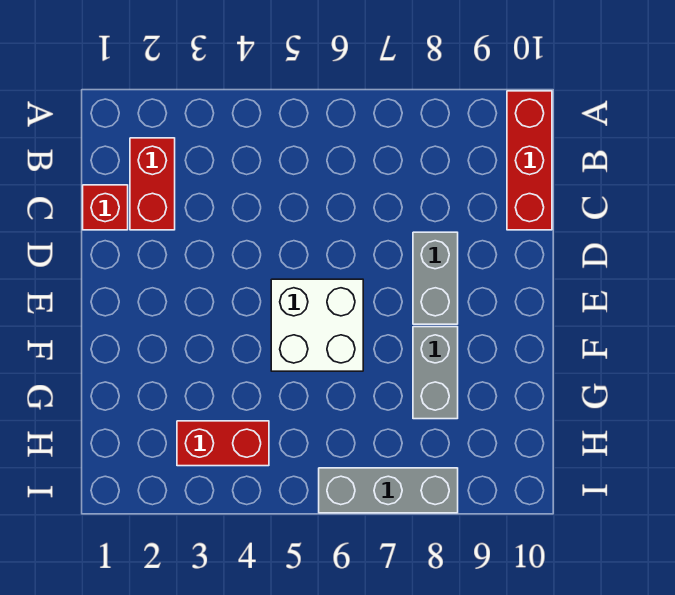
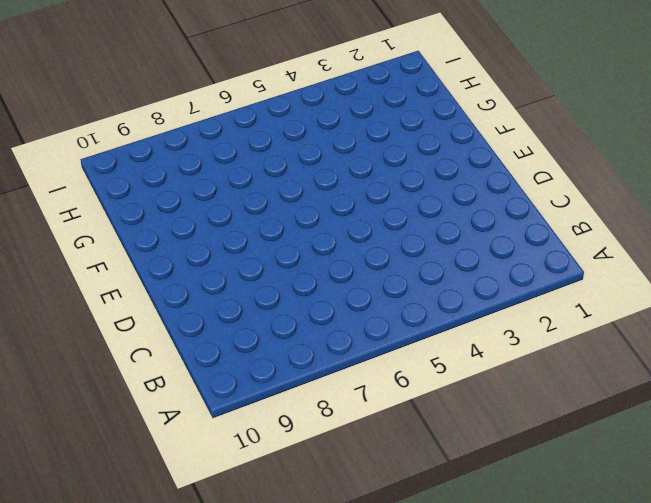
none -> red 1x3 brick [507,91,552,230]
none -> red 1x2 brick [130,138,175,230]

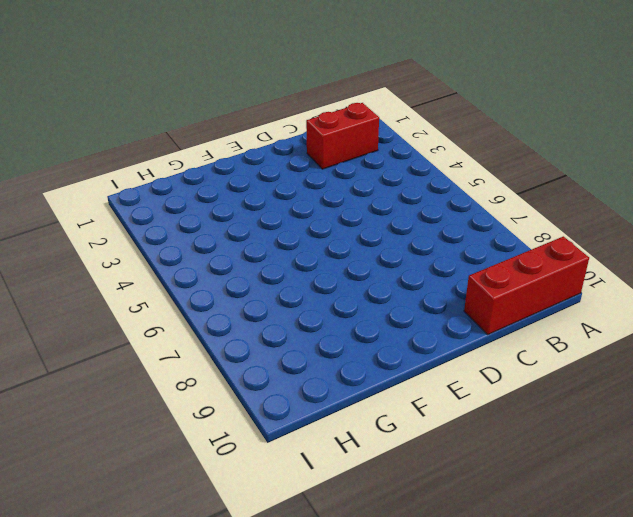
none -> red 1x1 brick [83,185,128,230]
none -> grey 1x2 brick [413,232,458,324]

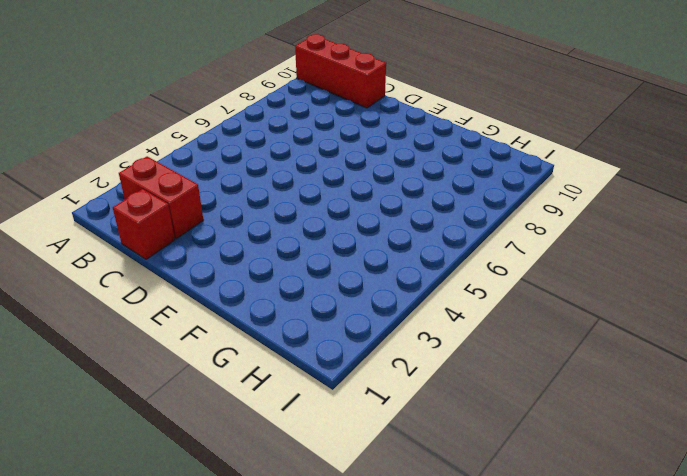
none -> grey 1x2 brick [413,232,458,324]
none -> white 2x2 brick [271,279,363,371]

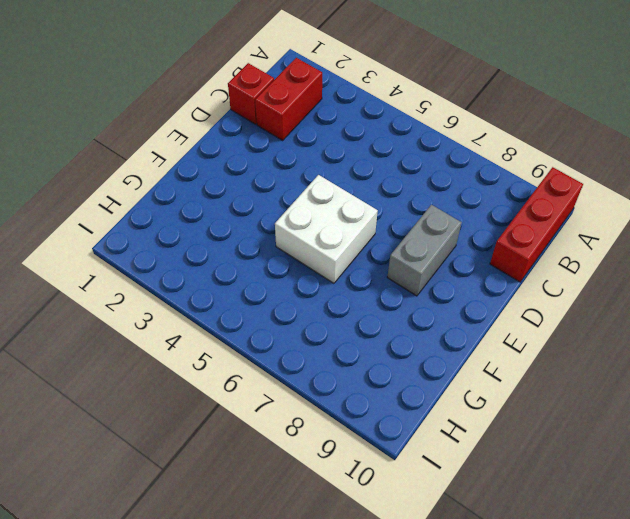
none -> grey 1x2 brick [413,327,458,419]
none -> red 1x2 brick [177,421,269,466]

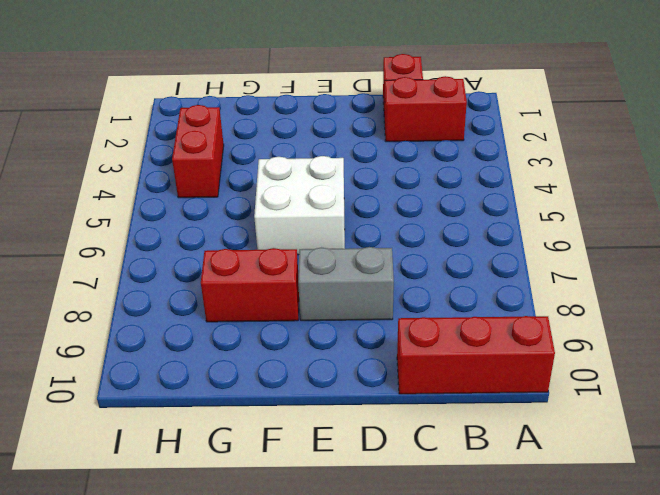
red 1x2 brick [201,248,299,322] -> grey 1x2 brick [413,327,458,419]
none -> grey 1x3 brick [319,468,458,513]

